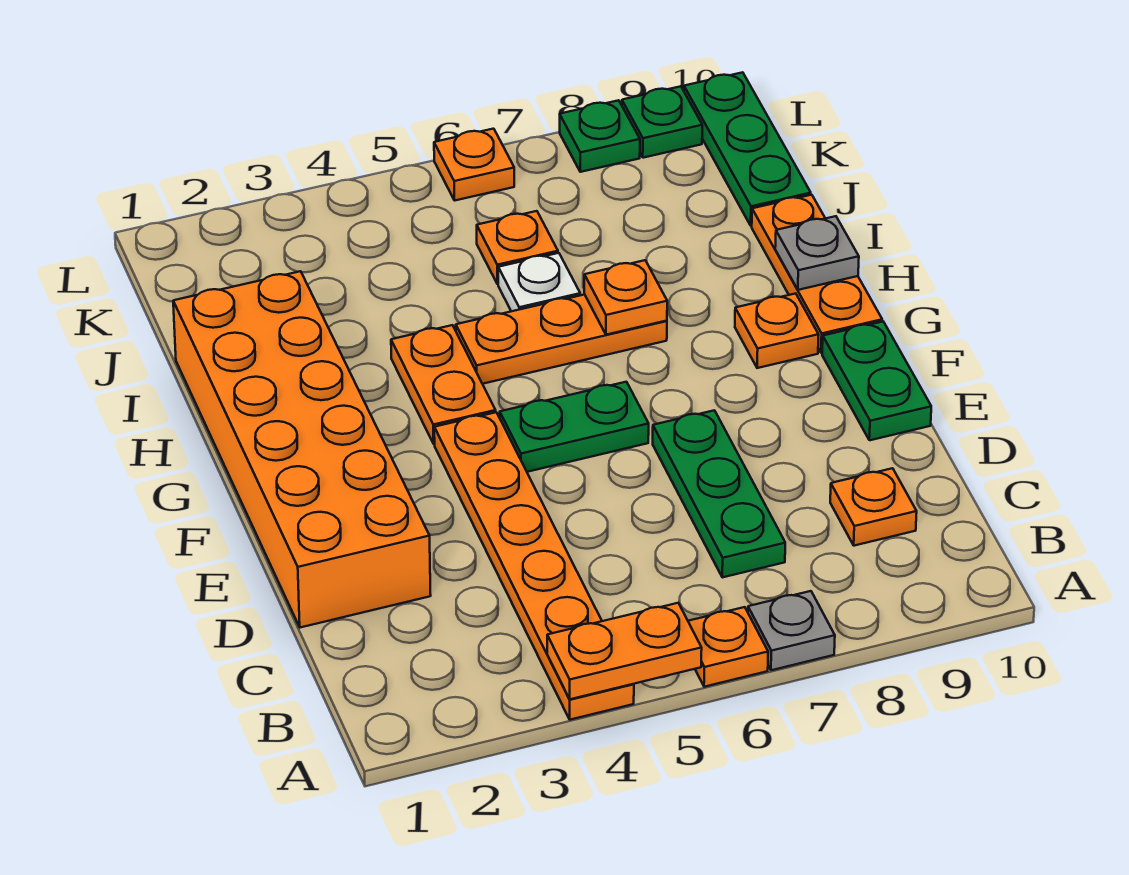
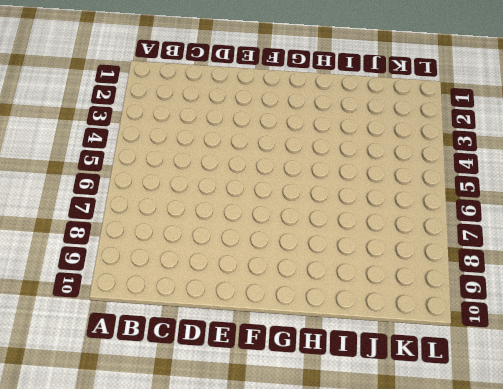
none -> orange 1x6 plate [434,412,634,720]
none -> orange 1x1 plate [688,607,768,687]
none -> grey 1x1 plate [748,591,835,670]

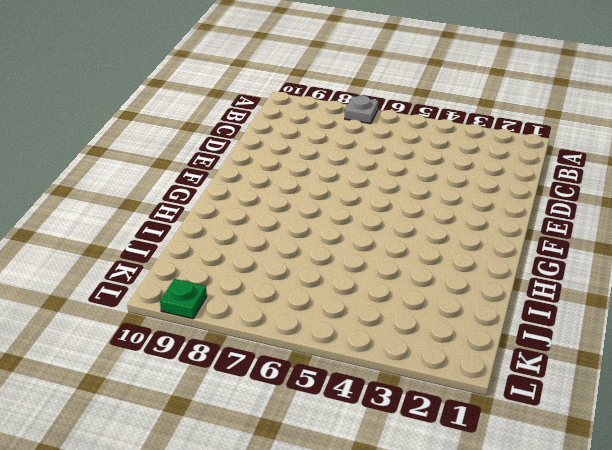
none -> orange 1x6 plate [434,412,634,720]
none -> orange 1x1 plate [688,607,768,687]
none -> green 1x3 plate [653,410,785,577]

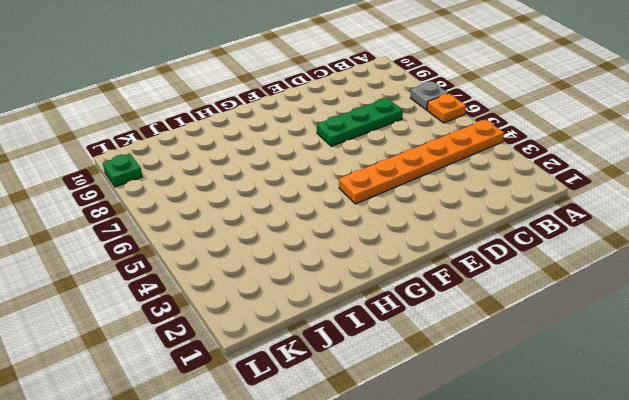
none -> orange 1x1 plate [830,468,917,546]
none -> orange 2x6 brick [173,271,431,628]
none -> green 1x2 plate [822,322,931,440]

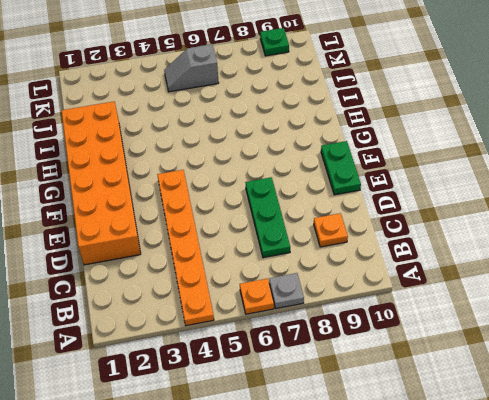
grey 1x2 slope [164,44,219,92] -> none
none -> green 1x2 plate [500,382,649,472]
none -> orange 1x2 plate [391,325,496,444]
none -> orange 1x1 plate [735,294,819,368]

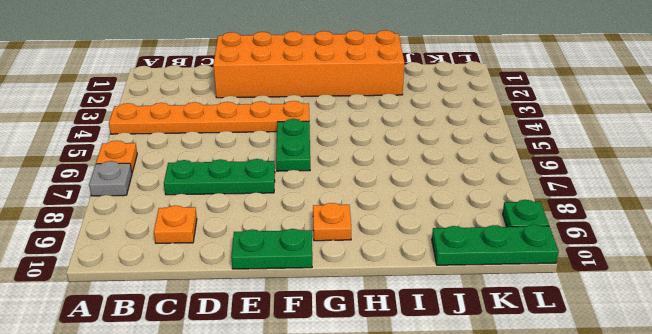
none -> orange 1x2 plate [391,325,496,444]
none -> orange 1x3 plate [752,195,882,353]
none -> orange 1x3 plate [456,295,667,384]

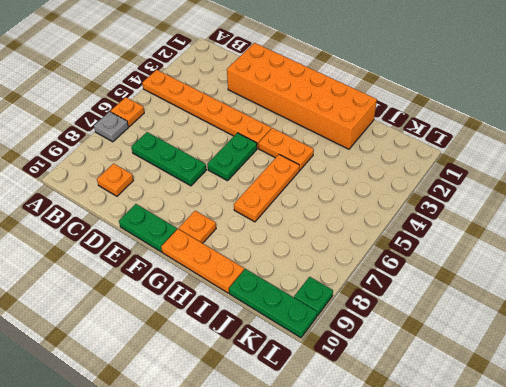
none -> white 1x1 plate [498,253,580,311]
none -> orange 1x1 plate [477,211,558,284]
none -> orange 1x1 plate [434,129,514,201]

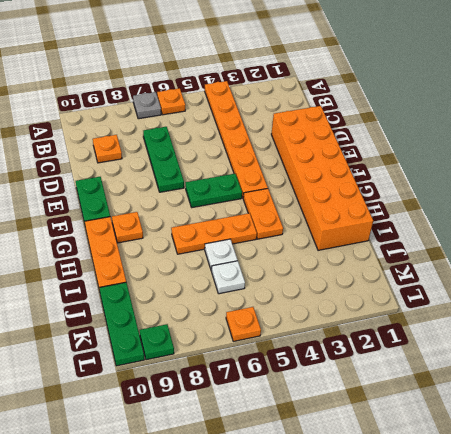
white 1x1 plate [212,261,245,294] -> orange 1x1 plate [477,211,558,284]
none -> green 1x1 plate [560,100,640,172]
none -> orange 1x2 plate [547,603,702,699]
none -> orange 1x1 plate [584,260,667,335]

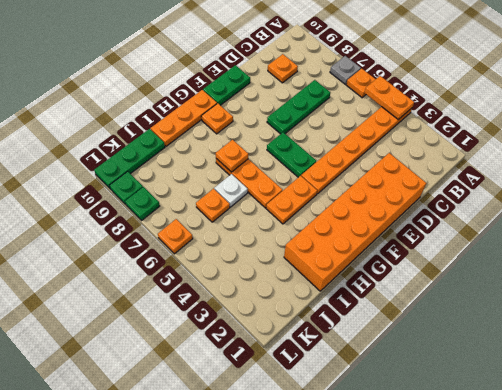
none -> grey 1x1 plate [775,216,859,290]

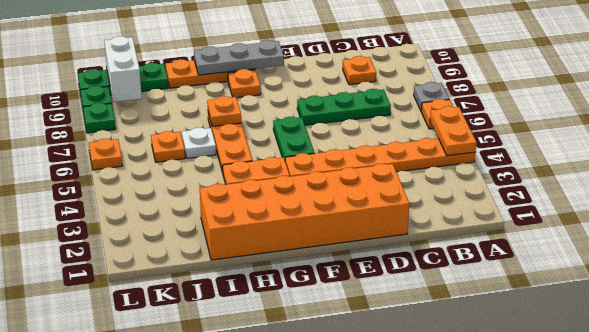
grey 1x3 plate [194,40,284,75] -> grey 1x1 plate [775,216,859,290]
white 1x2 brick [104,36,142,102] -> none
none -> green 1x2 plate [822,322,931,440]

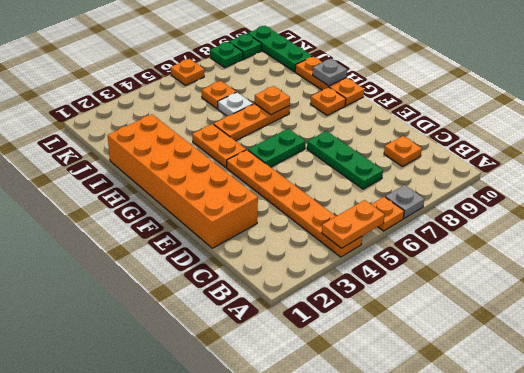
none -> green 1x2 plate [822,322,931,440]

